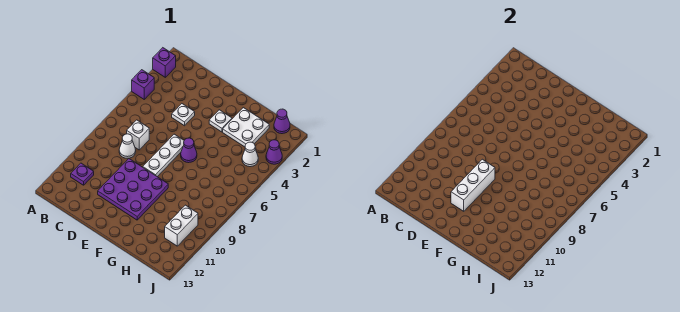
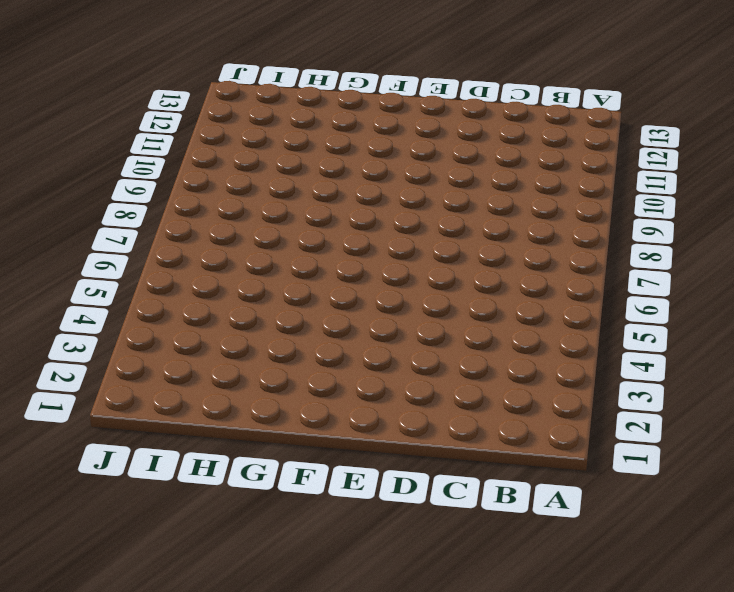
none -> purple 1x1 brick [153,48,176,77]
none -> purple 1x1 brick [132,70,154,99]
none -> purple 1x1 plate [71,163,94,185]

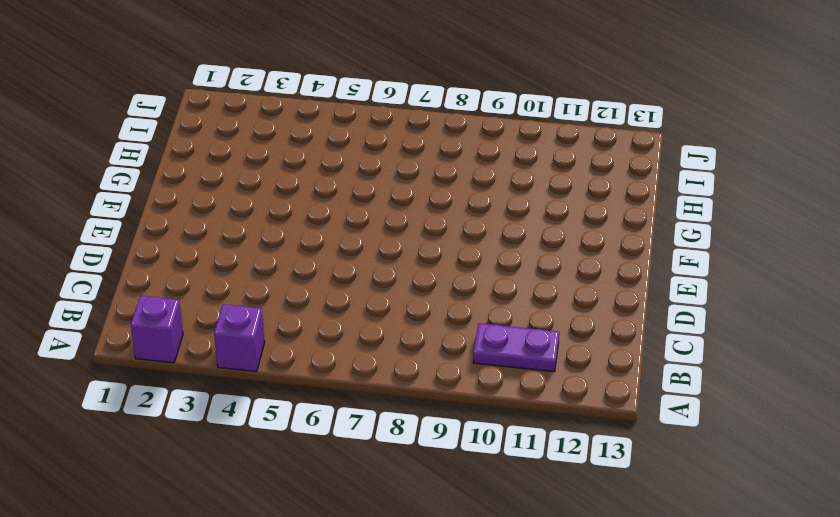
purple 1x2 plate [473,323,559,372] -> purple 1x1 plate [71,163,94,185]
none -> white 1x1 brick [127,120,149,150]
none -> white 1x1 cone [119,134,136,158]
none -> white 1x1 plate [172,104,195,126]

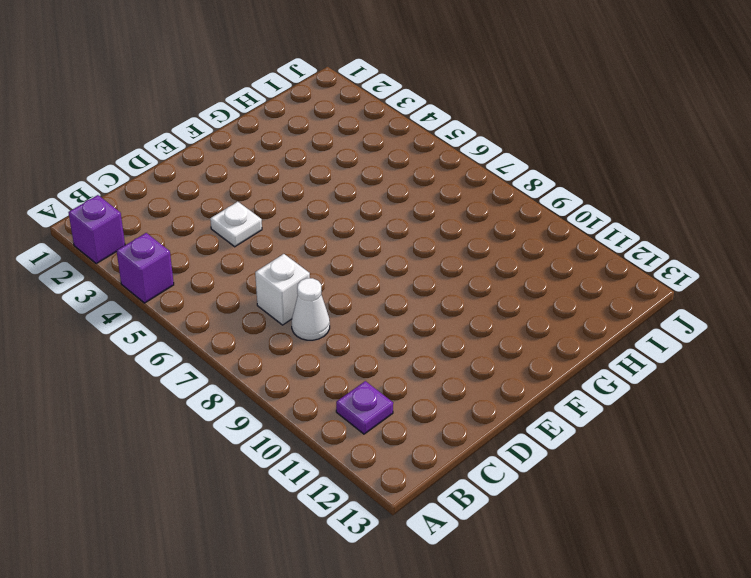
none -> purple 3x3 plate [98,159,168,220]
none -> white 1x3 plate [143,134,184,177]
none -> white 1x1 plate [209,110,232,132]

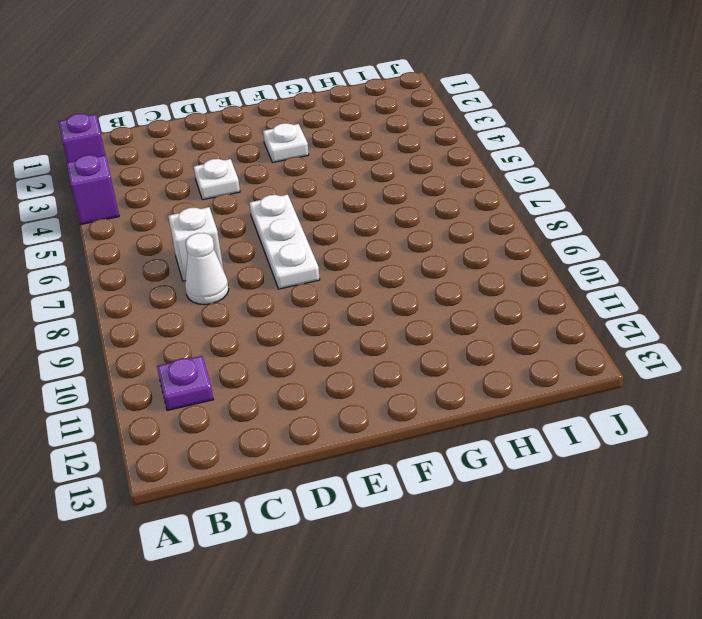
none -> purple 3x3 plate [98,159,168,220]
none -> purple 1x1 cone [181,138,197,163]
none -> white 2x2 plate [223,108,269,147]

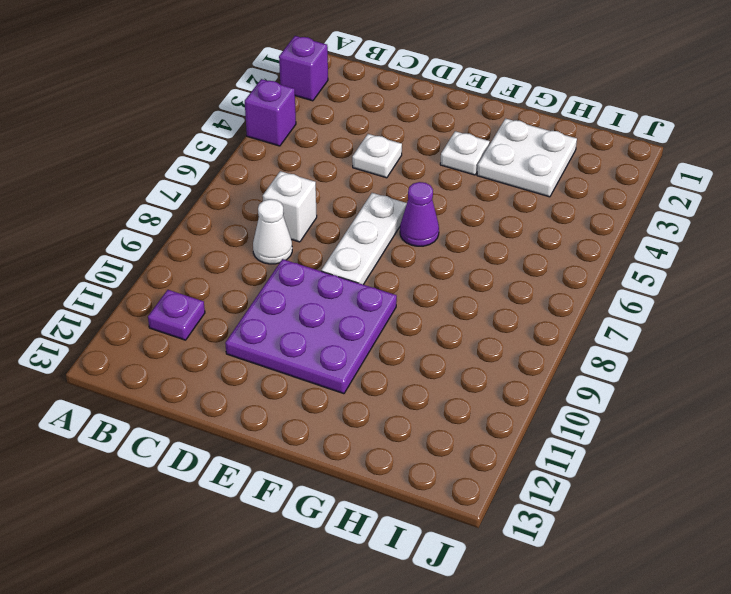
none -> purple 1x1 cone [274,109,290,134]
none -> white 1x1 cone [242,142,258,167]
none -> white 1x2 brick [165,205,198,246]

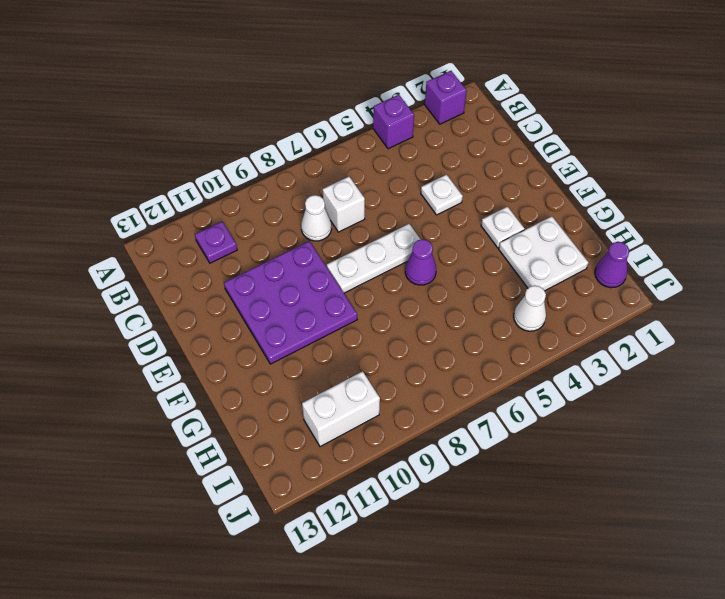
none -> purple 1x1 cone [266,140,282,164]
none -> white 1x3 brick [451,159,495,211]

